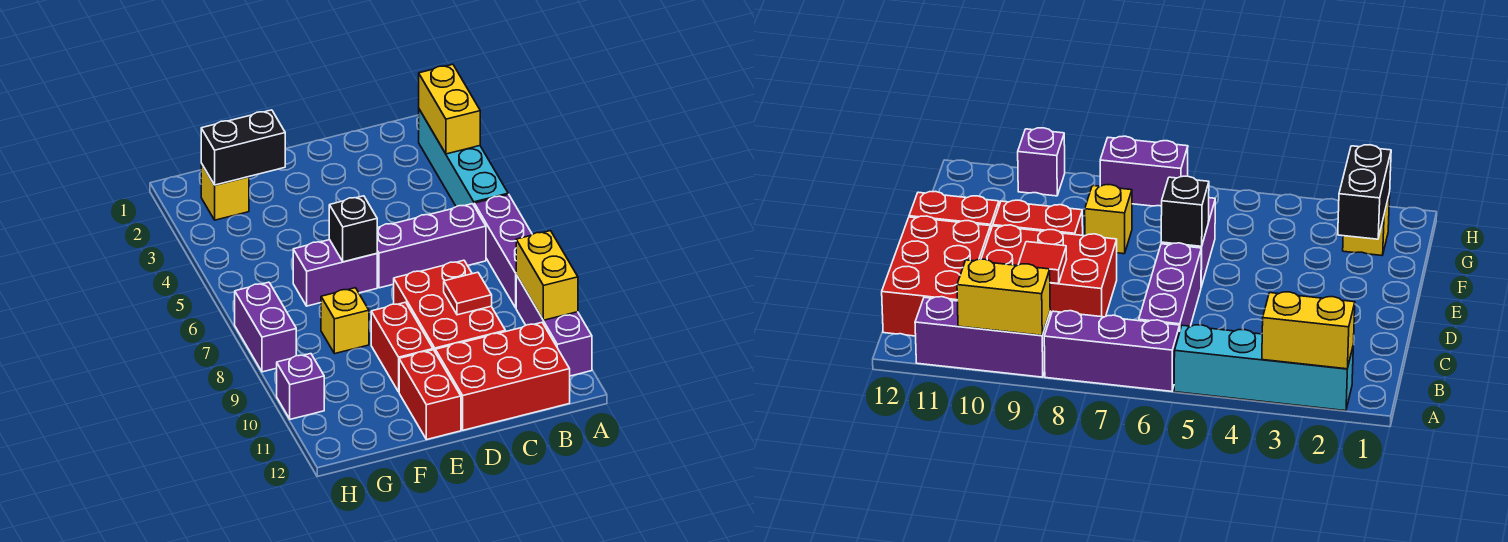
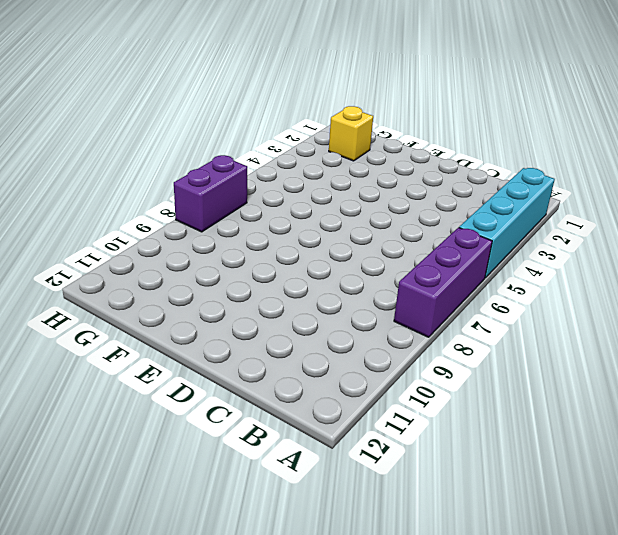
none -> purple 1x3 brick [516,275,592,376]
none -> purple 1x3 brick [377,204,486,288]
none -> red 2x3 brick [435,323,570,430]

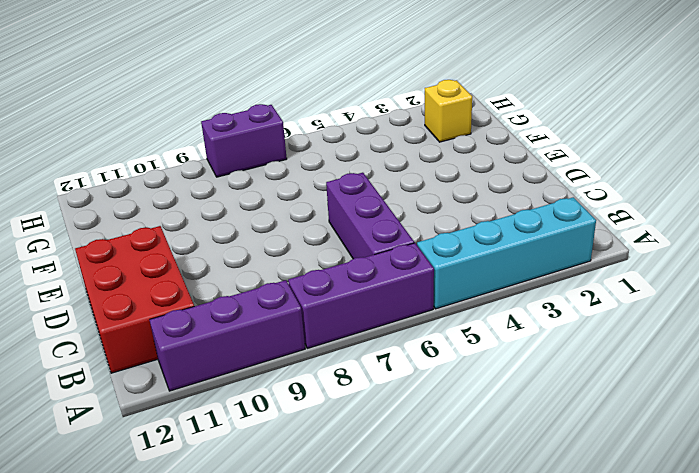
none -> red 2x3 brick [394,260,505,351]
none -> purple 1x2 brick [293,240,377,306]
none -> red 1x2 brick [371,302,433,392]

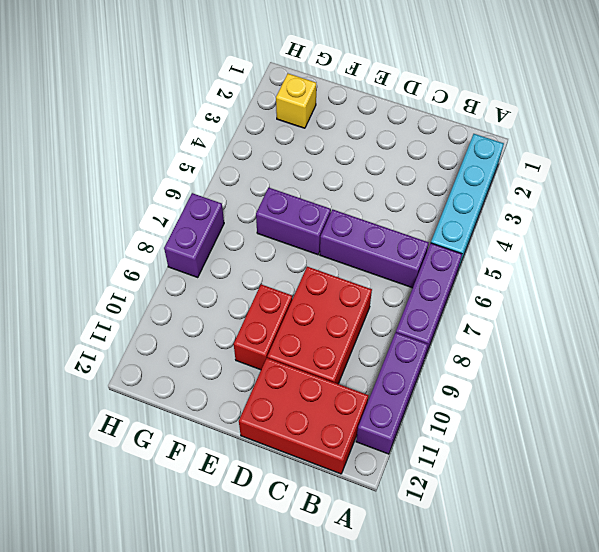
none -> red 1x2 brick [399,350,461,440]
none -> yellow 1x1 brick [321,288,369,354]
none -> purple 1x1 brick [277,354,324,419]

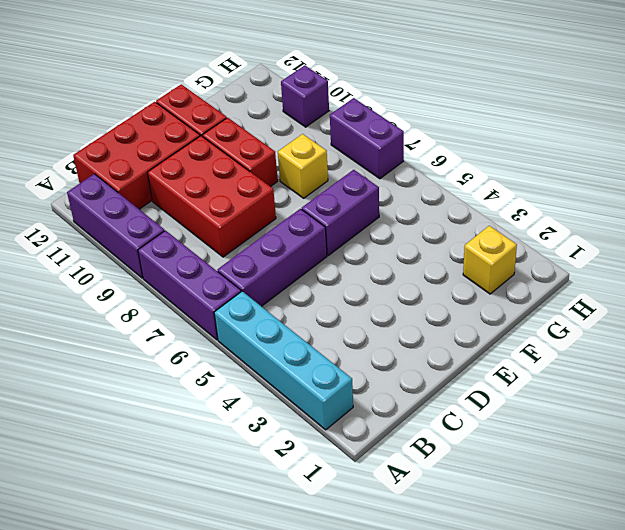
none -> yellow 1x2 brick [419,64,480,154]
none -> yellow 1x2 brick [516,231,578,320]
none -> red 1x1 tile [444,272,492,315]

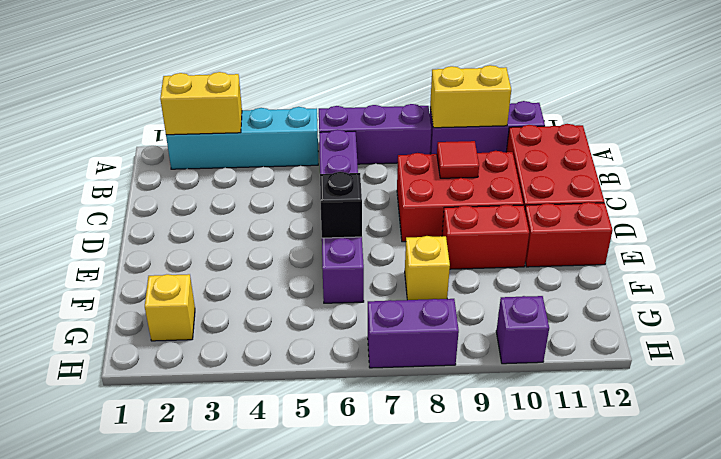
none -> black 1x2 brick [201,110,285,185]

